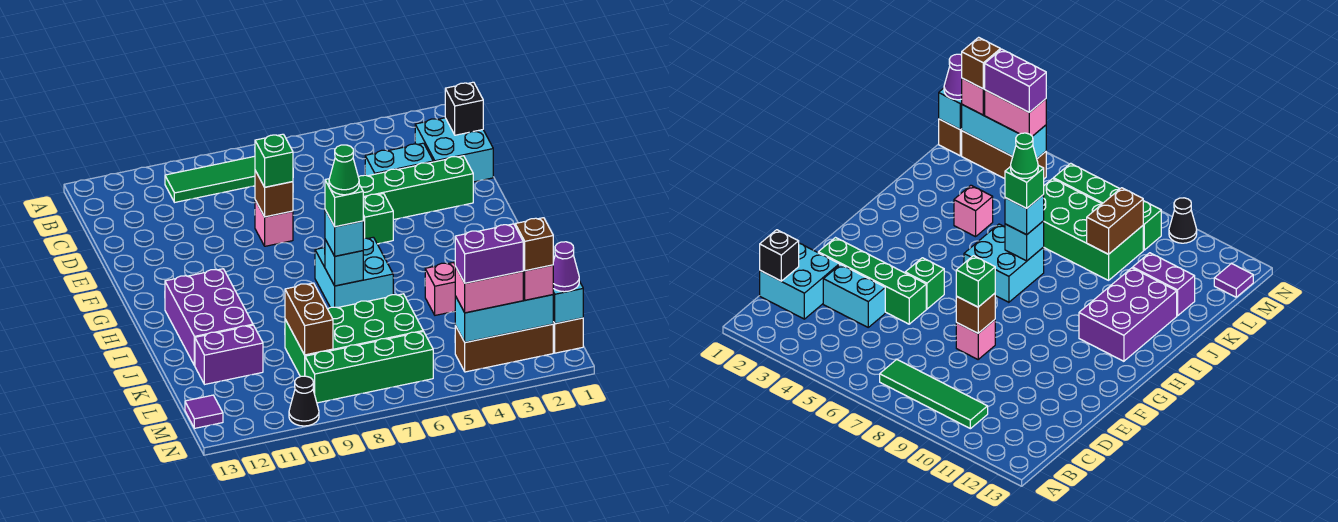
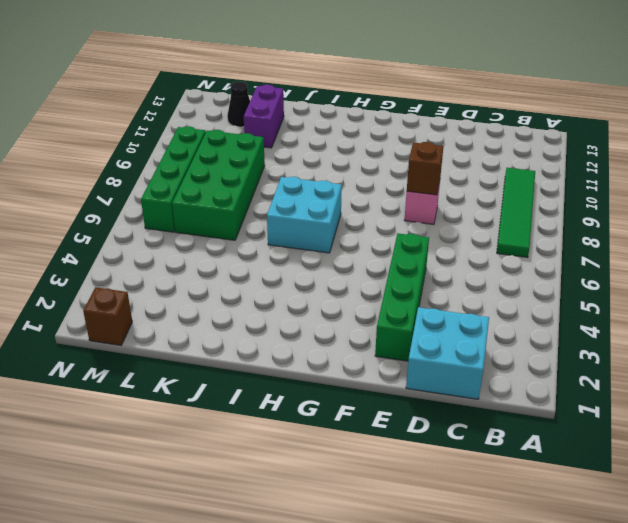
black 1x1 cone [227,82,250,127] -> black 1x1 cone moved to [289,376,319,426]
none -> cyan 1x2 brick [365,143,433,176]
none -> green 1x1 brick [363,193,393,244]
none -> purple 2x3 brick [165,269,253,366]
none -> pink 1x1 brick [425,263,456,315]

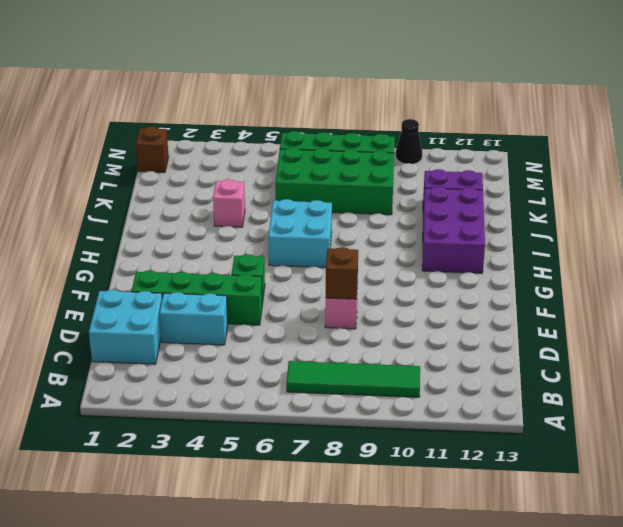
none -> brown 1x3 brick [455,324,553,372]
none -> purple 1x1 tile [185,395,223,428]
none -> black 1x1 brick [445,82,483,135]
none -> cyan 1x1 brick [325,240,363,286]

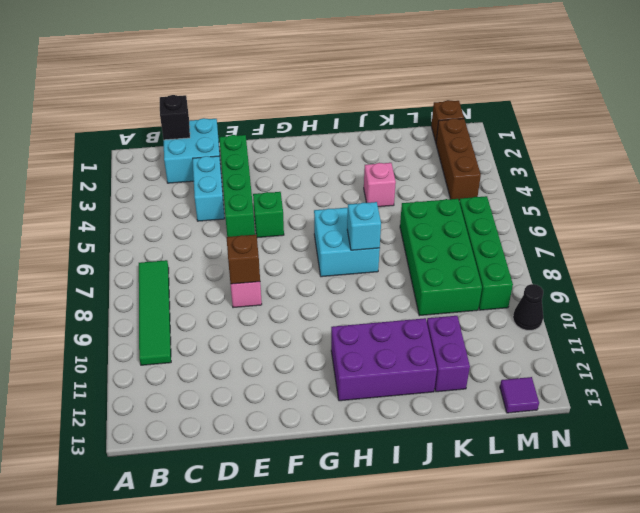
none -> brown 1x2 brick [285,283,333,355]
none -> cyan 1x1 brick [553,281,583,324]
none -> cyan 1x3 brick [455,295,553,342]
none -> green 1x1 brick [255,134,293,187]

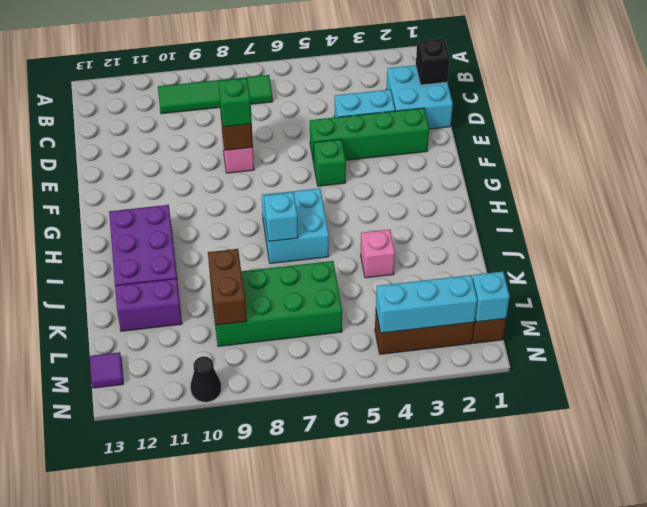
none -> green 1x4 brick [305,331,433,403]
none -> cyan 1x1 brick [325,210,363,256]
none -> purple 1x1 cone [553,242,579,292]
none -> pink 1x1 brick [523,265,553,300]

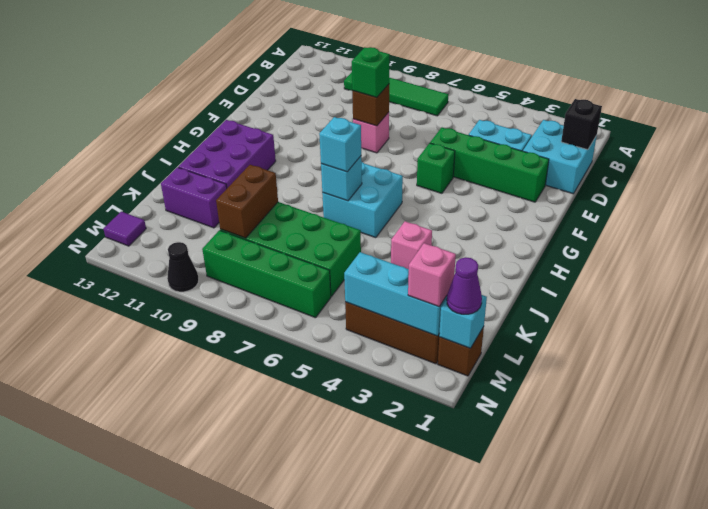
none -> pink 1x2 brick [455,267,523,313]
none -> green 1x1 brick [325,179,363,227]
none -> brown 1x1 brick [515,218,553,271]
none -> purple 1x2 brick [455,224,523,283]

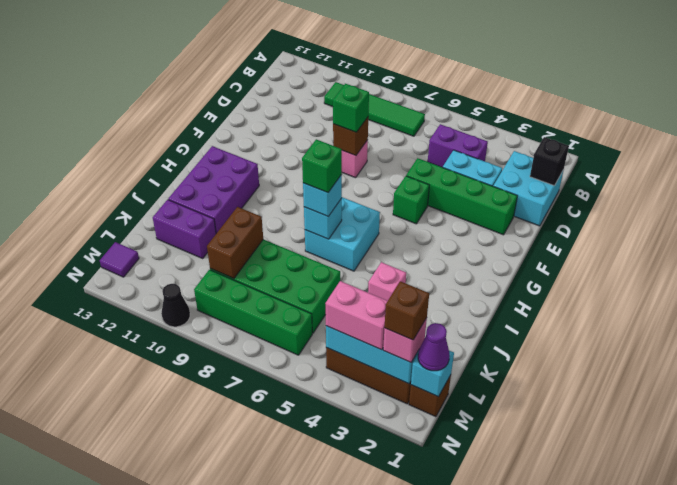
purple 1x2 brick [428,124,488,167] -> purple 1x2 brick moved to [455,224,523,283]
none -> green 1x1 cone [329,145,359,195]

